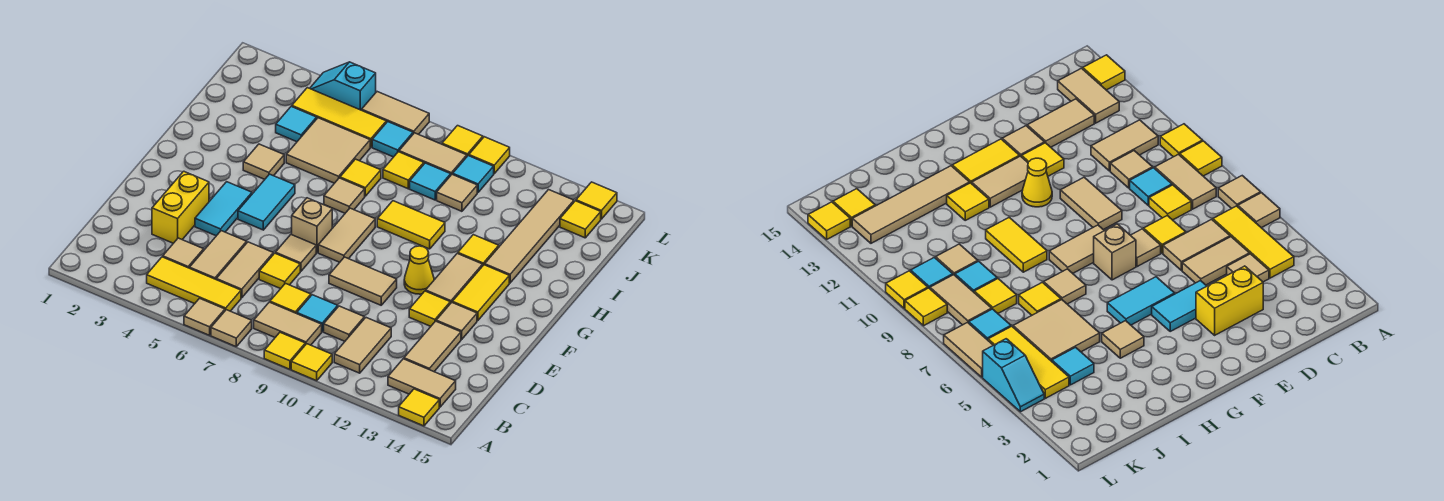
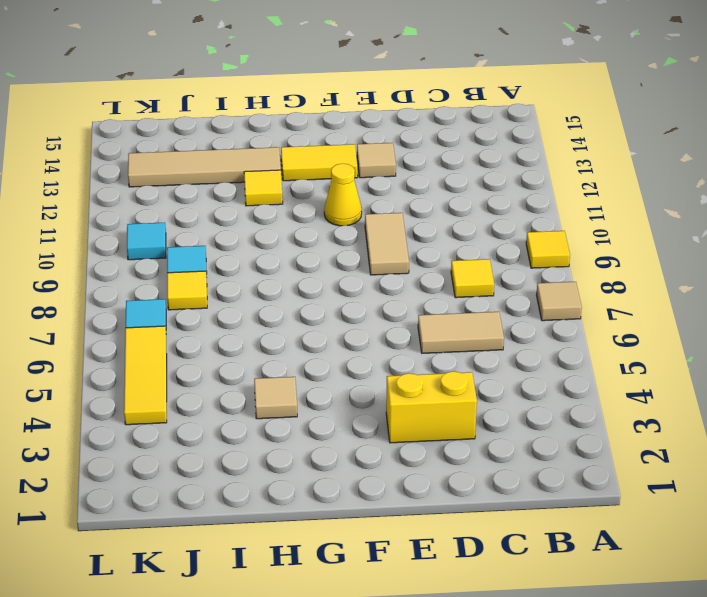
none -> tan 1x1 tile [184,298,225,335]
none -> yellow 1x1 tile [291,344,332,381]
none -> yellow 1x1 tile [399,389,439,426]
none -> yellow 1x3 tile [147,257,241,311]

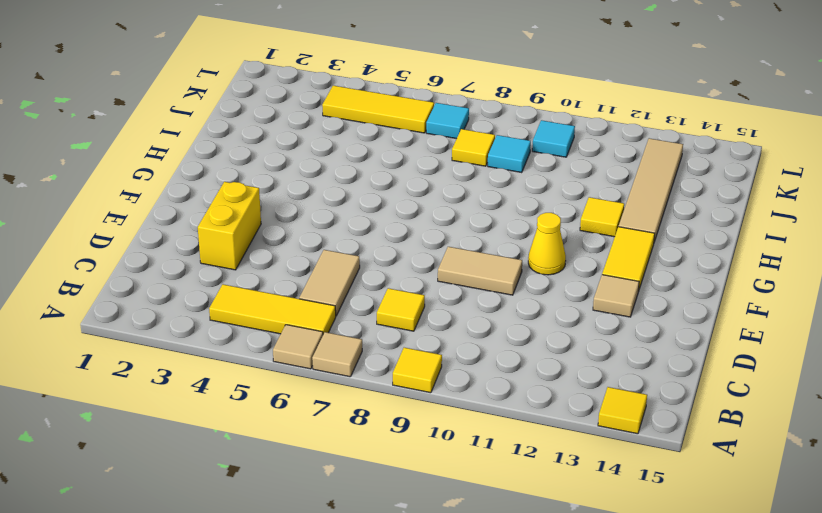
none -> yellow 1x1 tile [291,344,332,381]
none -> tan 1x2 tile [254,302,322,345]
none -> tan 1x2 tile [334,318,391,373]
none -> tan 1x2 tile [388,359,456,407]

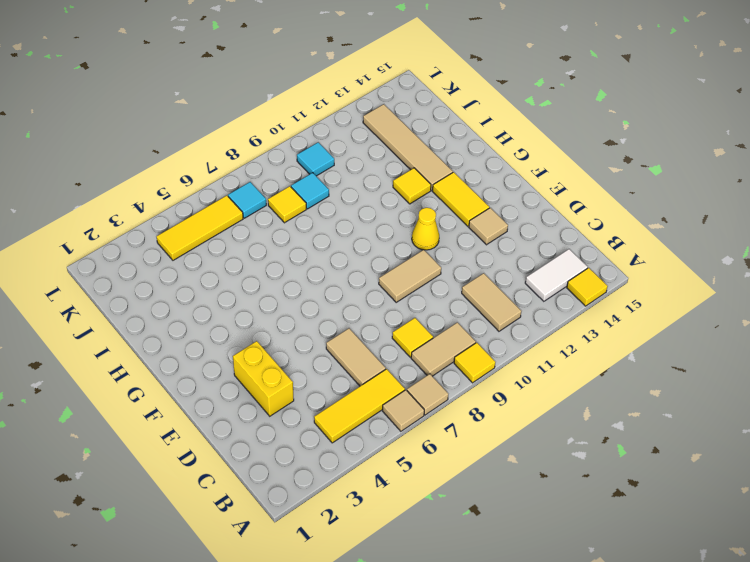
white 1x2 tile [525,249,588,301] -> tan 1x2 tile [388,359,456,407]
none -> yellow 1x1 tile [291,344,332,381]
none -> tan 1x1 tile [163,238,204,268]
none -> tan 1x2 tile [190,231,247,279]
none -> cyan 1x1 tile [297,295,338,332]

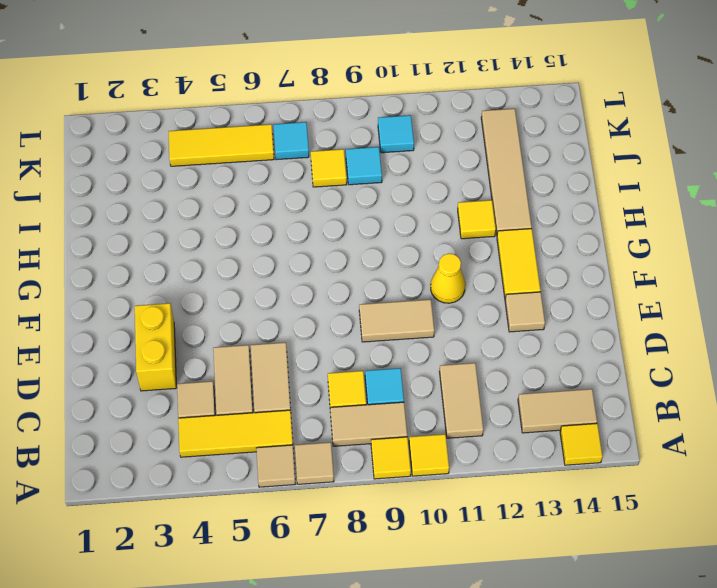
none -> tan 1x1 tile [324,306,364,341]
none -> tan 1x2 tile [404,321,461,372]
none -> yellow 1x1 tile [259,253,300,289]
none -> cyan 1x2 tile [195,182,252,236]

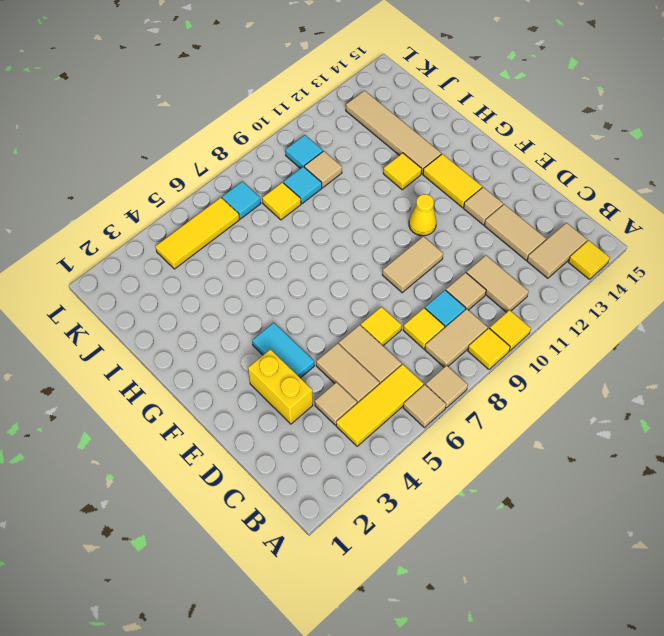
none -> tan 1x1 tile [275,235,316,271]
none -> yellow 1x1 tile [409,291,450,326]
none -> cyan 1x2 tile [238,174,295,230]
none -> tan 1x1 brick [292,198,332,253]

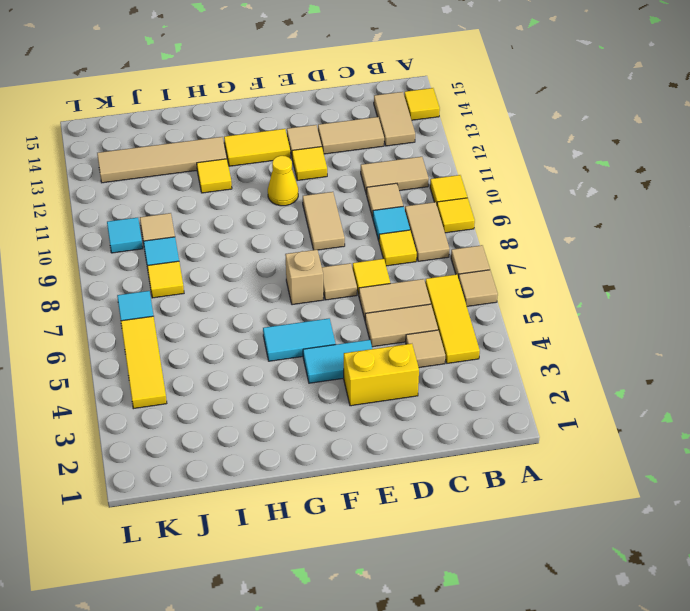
none -> tan 1x2 tile [318,208,375,262]
none -> tan 1x2 tile [426,254,483,304]
none -> tan 1x1 tile [243,144,284,179]
none -> tan 1x1 tile [324,178,365,213]

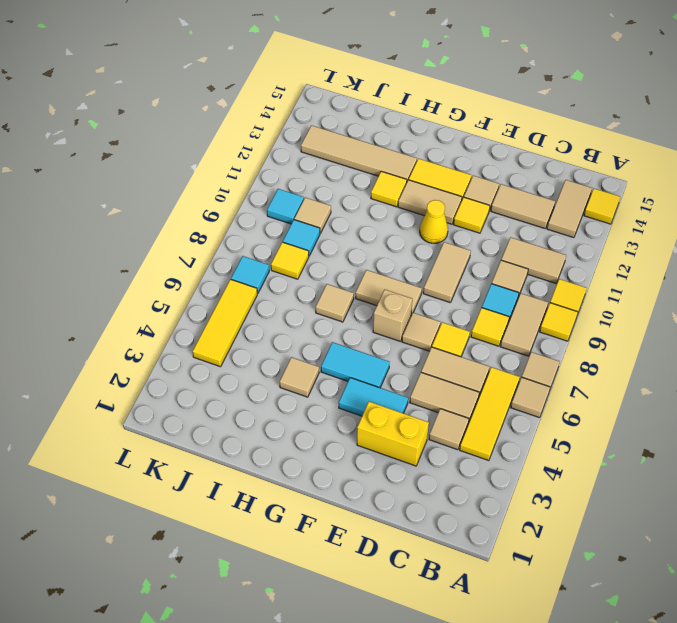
none -> yellow 1x2 tile [377,201,445,249]
none -> tan 2x2 tile [286,118,370,183]
none -> yellow 1x1 tile [340,159,381,196]
none -> cyan 1x1 tile [276,106,317,142]

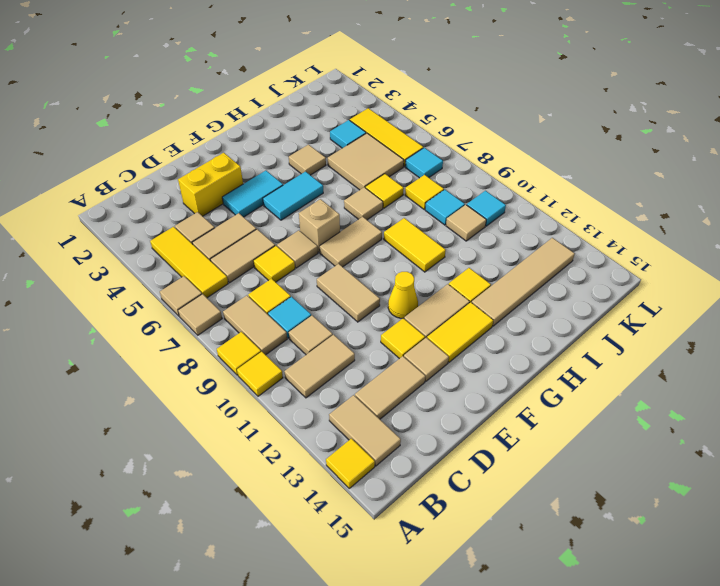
none -> tan 1x2 tile [399,133,467,175]
none -> yellow 1x1 tile [560,201,601,238]
none -> cyan 1x2 slope [310,62,376,110]
none -> tan 1x2 tile [362,92,429,135]

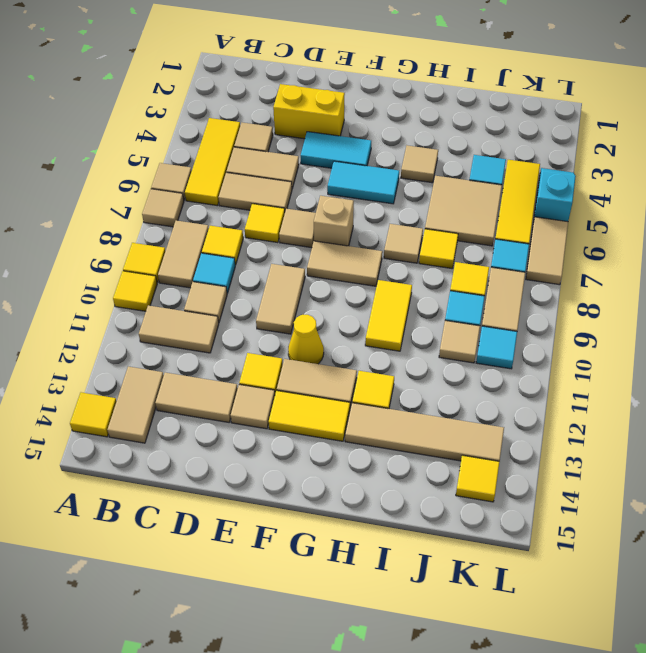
none -> yellow 1x1 tile [442,126,483,156]
none -> yellow 1x1 tile [469,137,510,174]
none -> yellow 1x1 tile [576,182,617,219]

